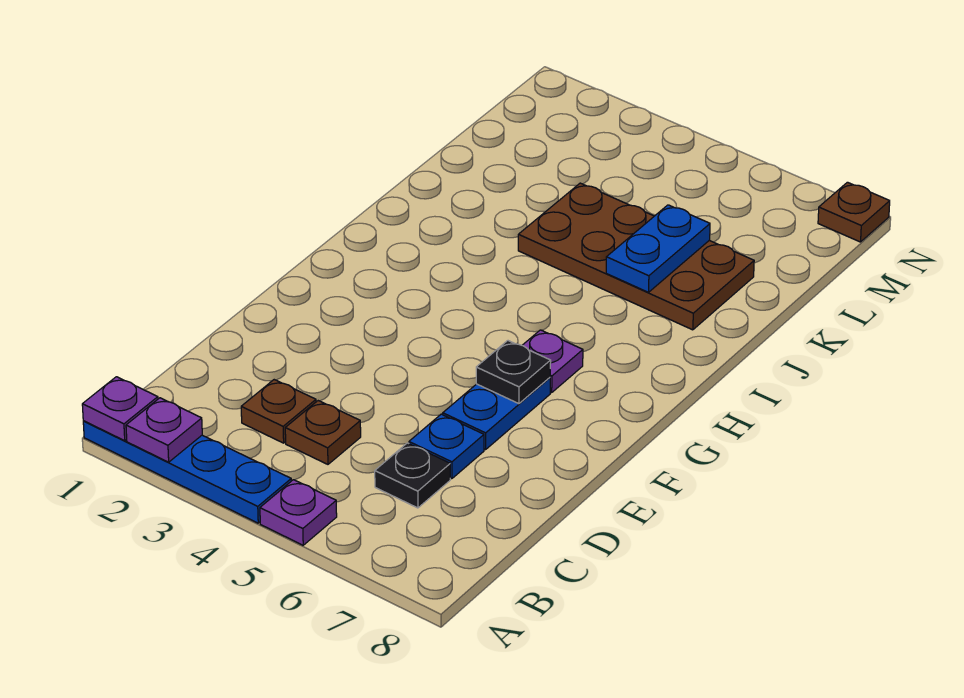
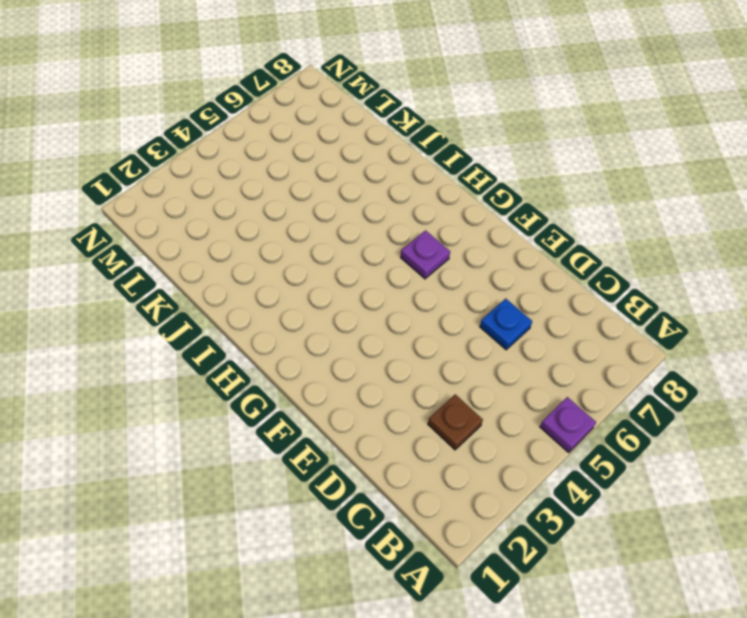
none -> blue 1x4 plate [83,421,291,523]
none -> brown 1x1 plate [285,401,361,464]
none -> black 1x1 plate [375,443,450,508]

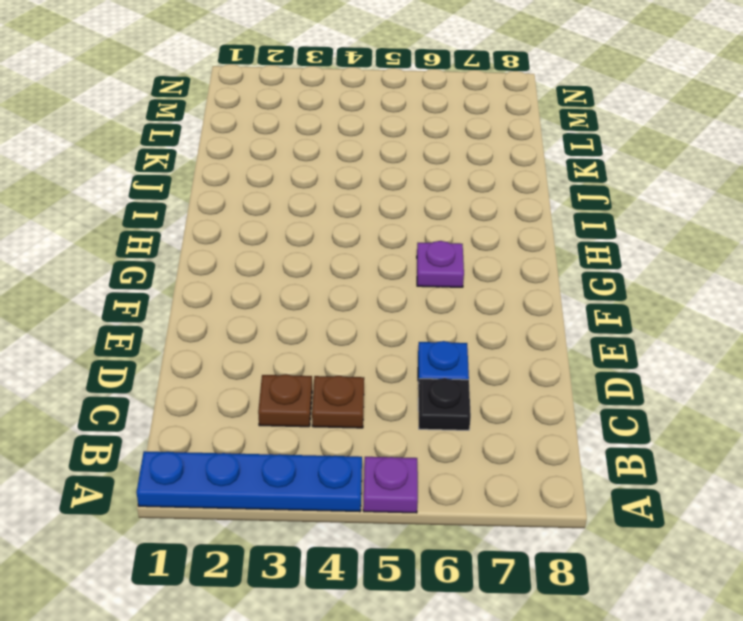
none -> blue 1x2 plate [442,378,550,450]
none -> brown 2x4 plate [518,183,754,330]
none -> brown 1x1 plate [818,182,890,242]

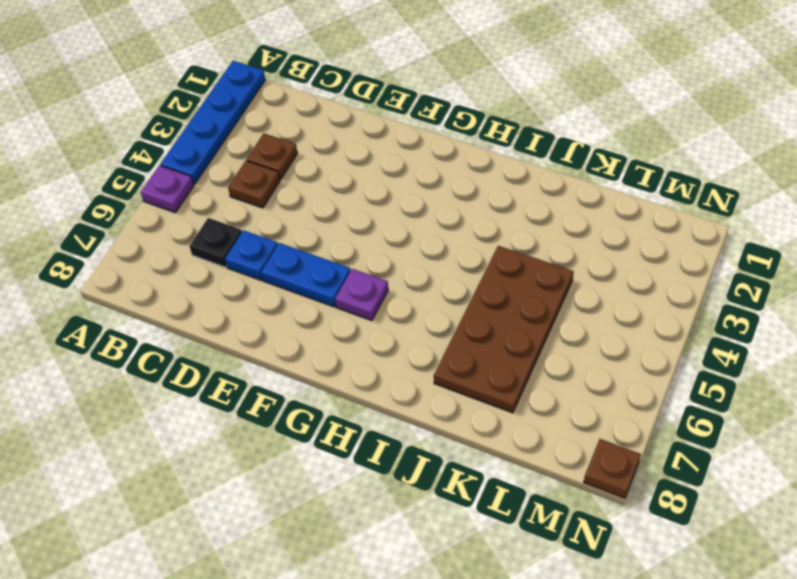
none -> purple 1x1 plate [82,377,158,441]
none -> purple 1x1 plate [126,398,202,462]
none -> black 1x1 plate [476,341,551,404]

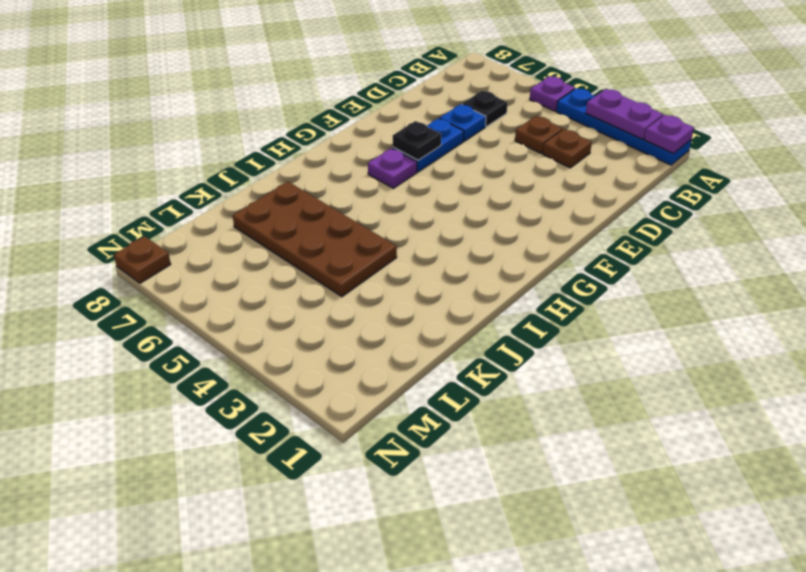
purple 1x2 plate [586,89,663,139] -> purple 1x1 plate [126,398,202,462]
none -> blue 1x2 plate [606,205,710,292]

